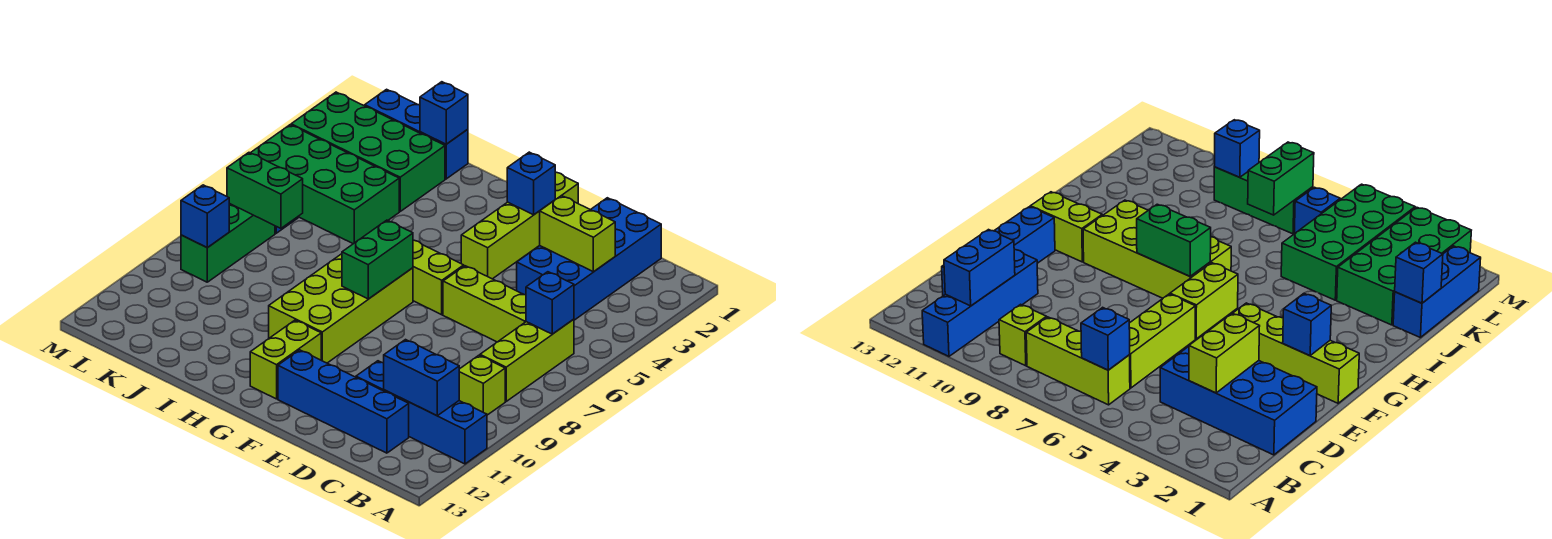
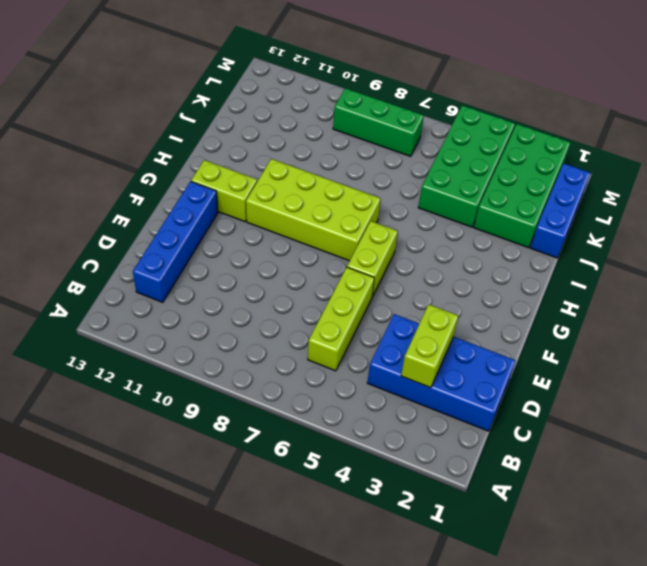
none -> blue 1x4 brick [356,361,487,464]
none -> lime 1x3 brick [480,319,574,401]
none -> lime 1x1 brick [459,355,505,415]

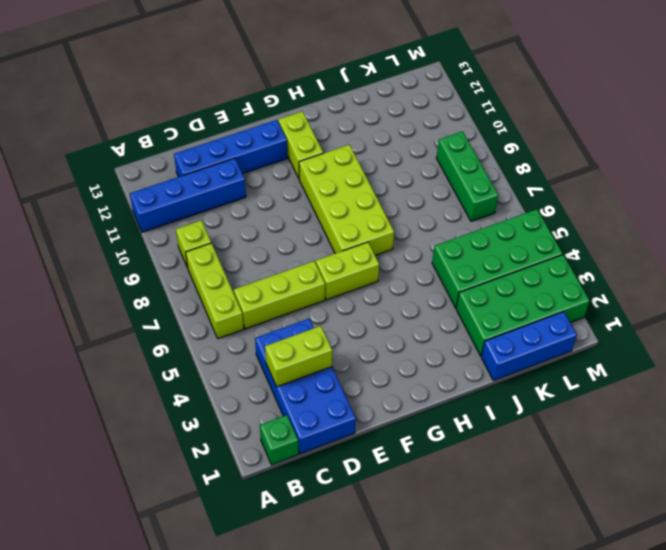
green 1x1 brick [260,415,299,465] -> none
none -> lime 1x4 brick [461,172,578,279]
none -> blue 1x1 brick [1294,187,1340,234]
none -> blue 1x1 brick [526,272,574,334]

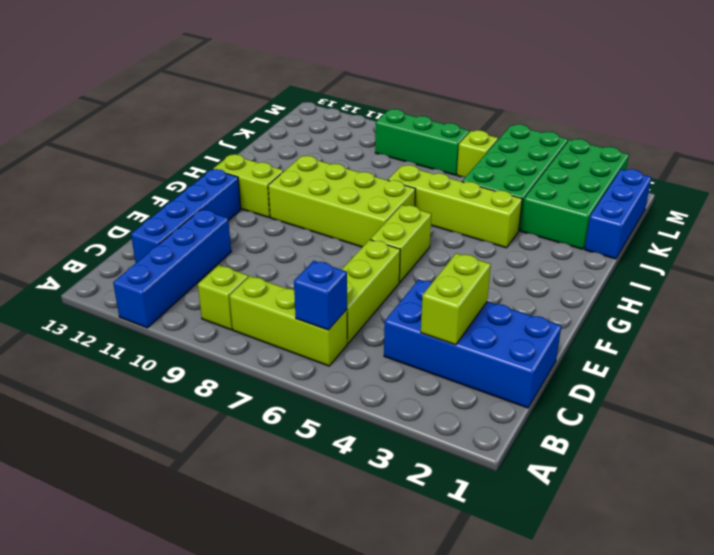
lime 1x4 brick [388,165,522,248] -> lime 1x4 brick moved to [461,172,578,279]
lime 1x1 brick [457,130,498,177] -> blue 1x1 brick [1294,187,1340,234]
none -> blue 1x2 brick [384,340,459,416]
none -> blue 1x1 brick [507,152,555,215]
none -> green 1x2 brick [342,220,413,299]

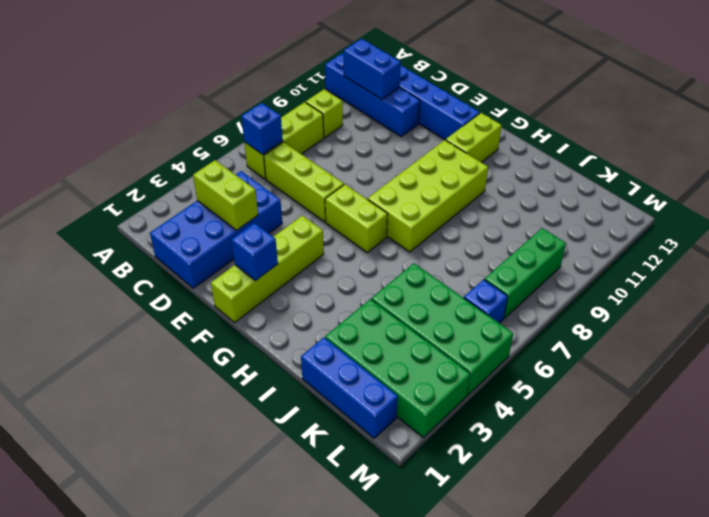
none -> green 1x2 brick [342,220,413,299]
none -> blue 1x1 brick [420,82,468,144]
none -> green 1x2 brick [227,153,303,228]

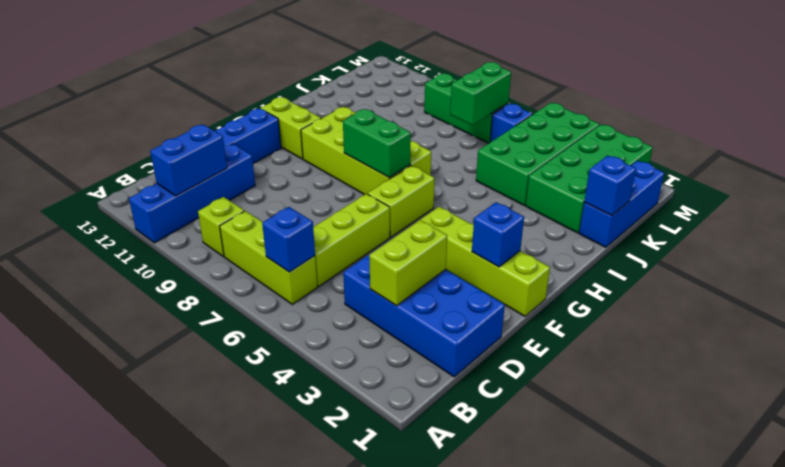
none -> blue 1x1 brick [181,185,229,248]

